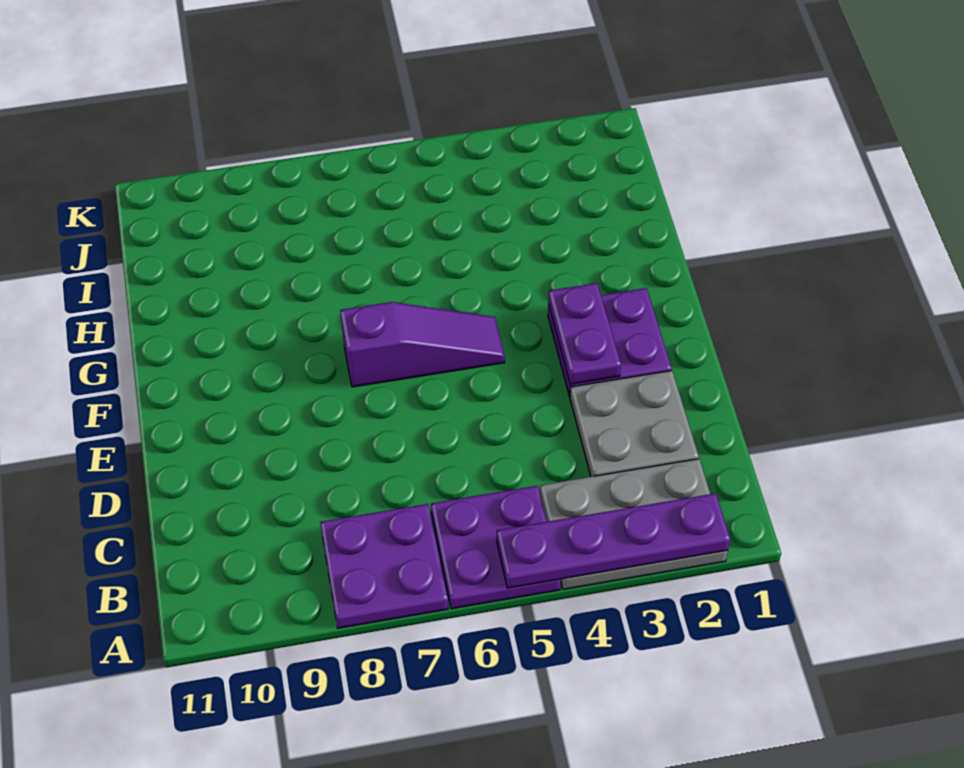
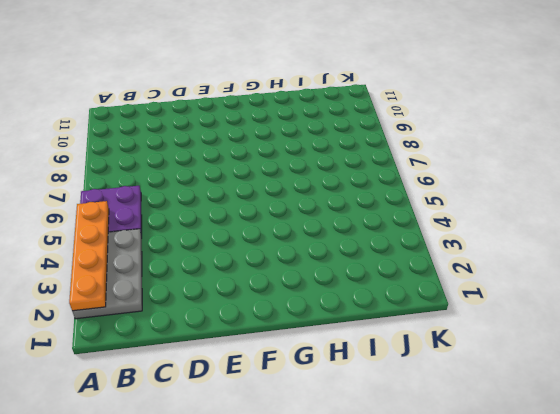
orange 1x4 plate [69,201,109,311] -> purple 1x4 plate [497,493,730,588]
none -> purple 2x2 plate [320,504,448,628]
none -> grey 2x2 plate [570,371,699,477]

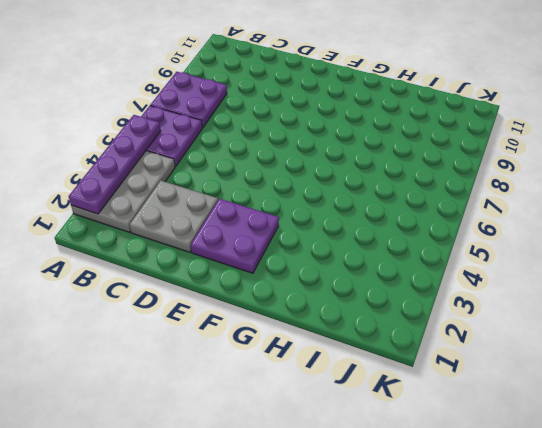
none -> purple 1x3 slope [340,302,505,387]
none -> purple 1x2 plate [548,283,621,384]

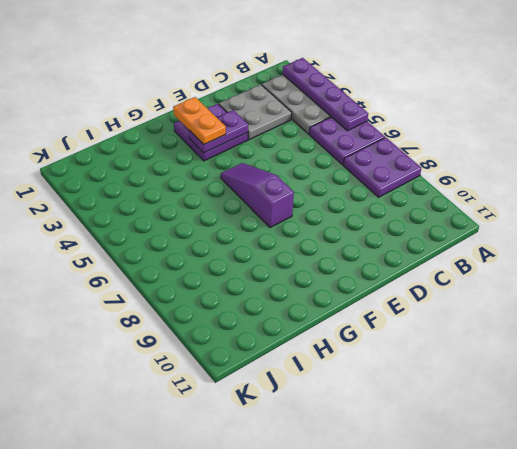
orange 1x2 plate [173,97,226,144] -> none

